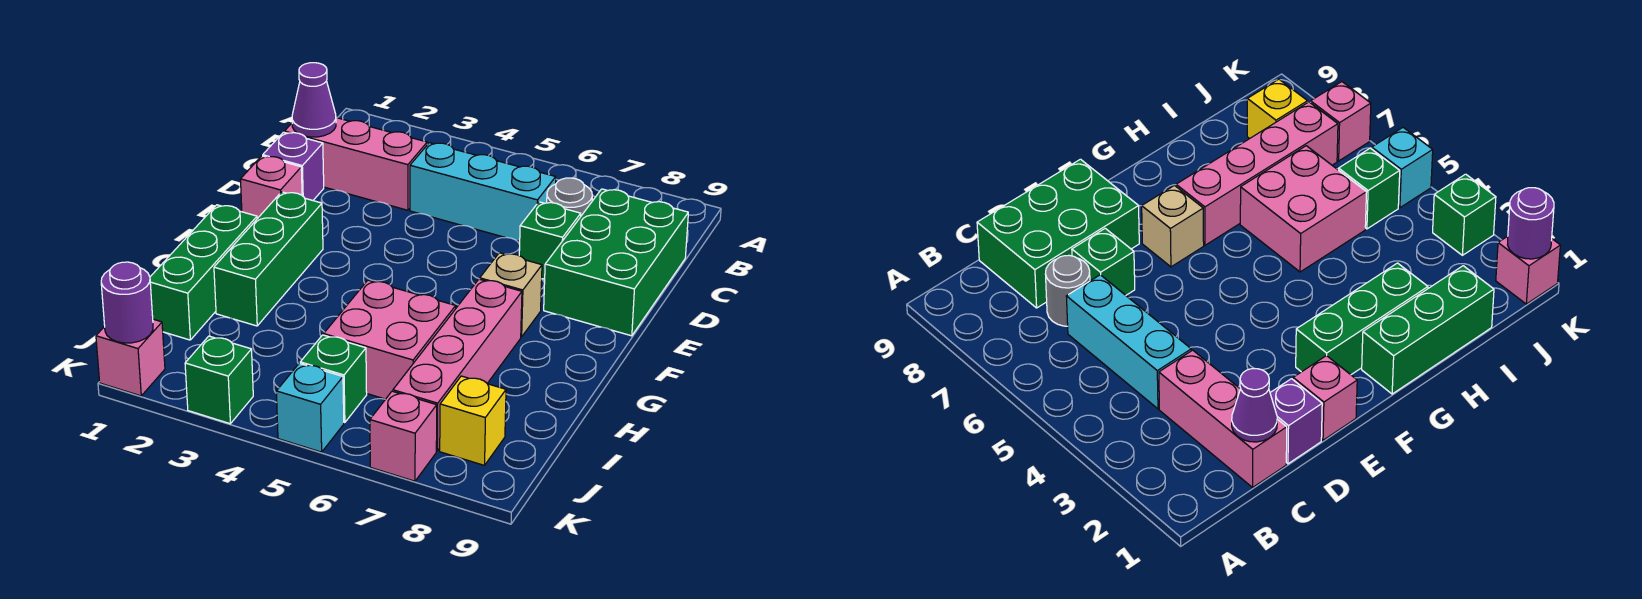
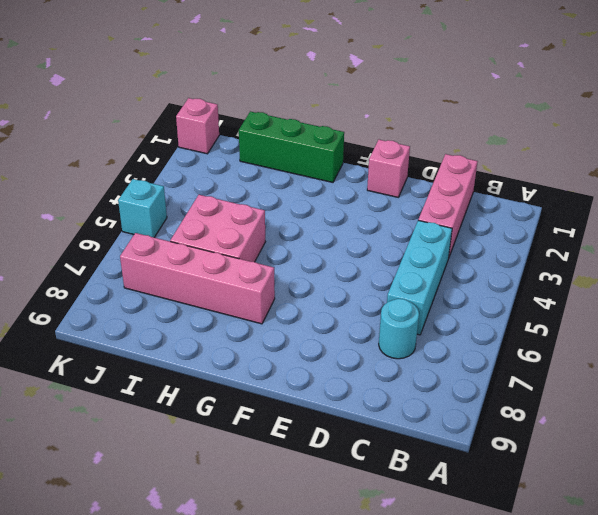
cyan 1x1 round brick [379,299,419,359] -> grey 1x1 round brick [547,178,592,216]
none -> green 2x3 brick [544,189,688,336]
none -> purple 1x1 brick [263,132,324,200]
none -> green 1x1 brick [519,202,581,279]

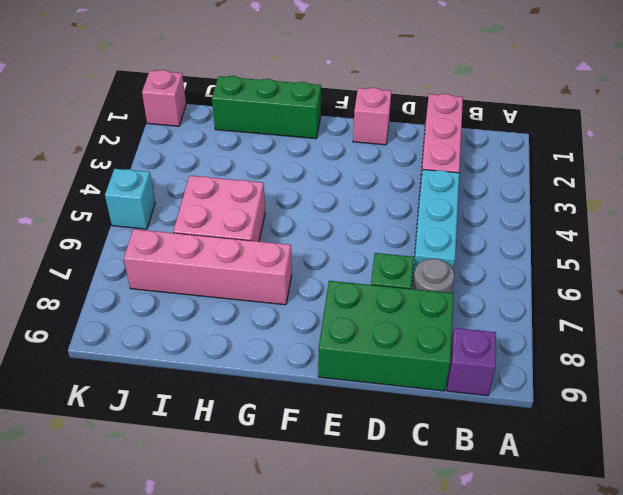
purple 1x1 brick [447,328,496,396] -> purple 1x1 brick moved to [263,132,324,200]
none -> green 1x3 brick [214,192,323,326]
none -> tan 1x1 brick [480,253,542,337]
none -> green 1x1 brick [300,335,367,423]

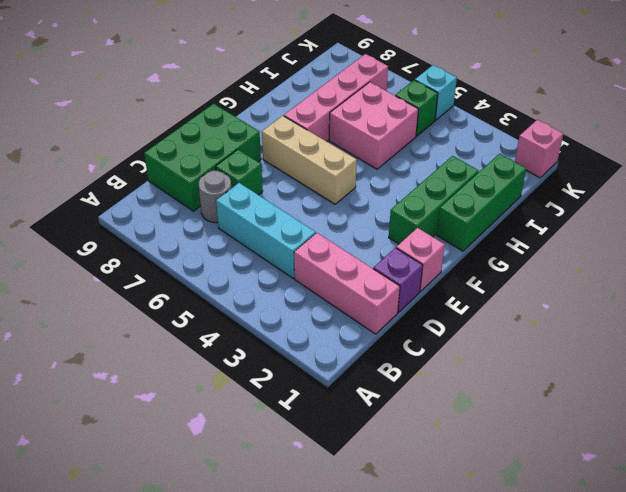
tan 1x3 brick [262,116,357,204] -> tan 1x1 brick [480,253,542,337]
none -> yellow 1x1 brick [440,376,506,465]
none -> green 1x1 brick [185,336,253,424]
none -> pink 1x1 brick [370,391,437,481]

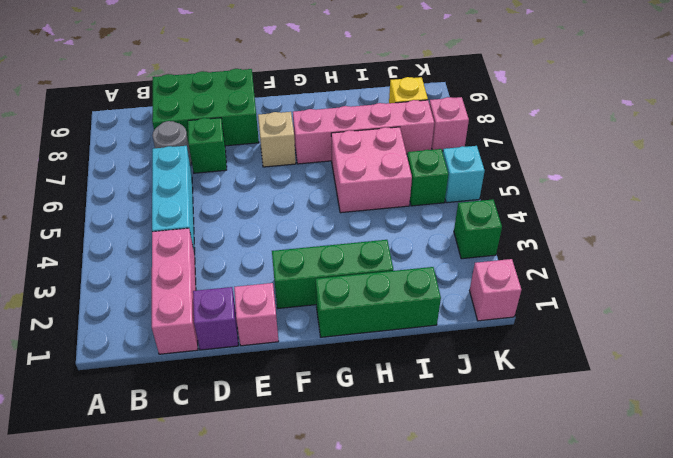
none -> purple 1x1 cone [292,63,336,137]
none -> purple 1x1 round brick [101,262,153,343]

